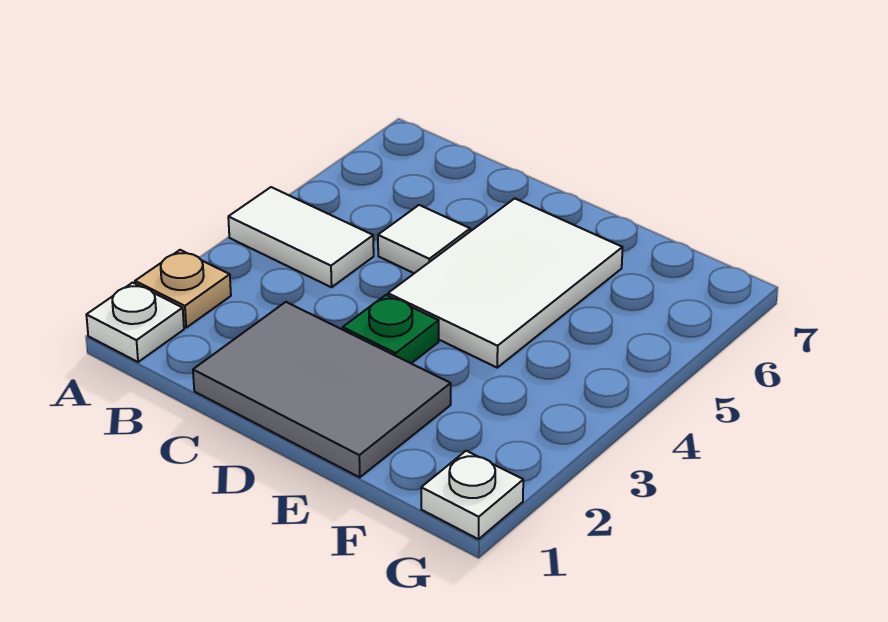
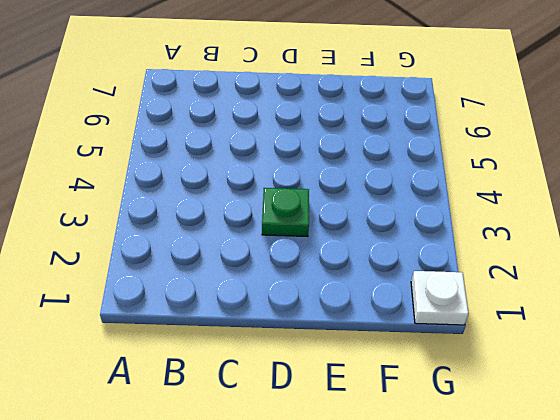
none -> white 1x1 plate [86,283,184,362]
none -> tan 1x1 plate [135,250,231,328]

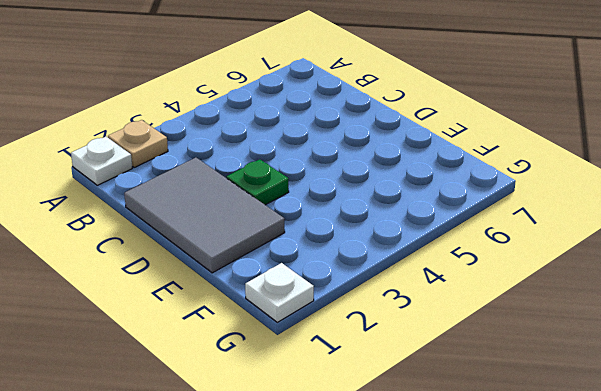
none -> white 1x2 tile [228,187,374,287]
none -> white 1x1 tile [378,205,470,273]

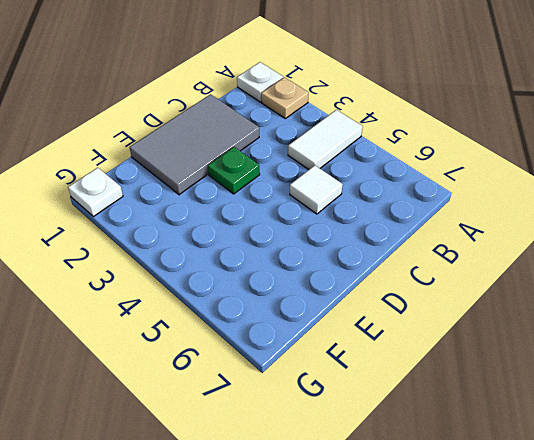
none -> white 2x3 tile [388,198,623,368]

